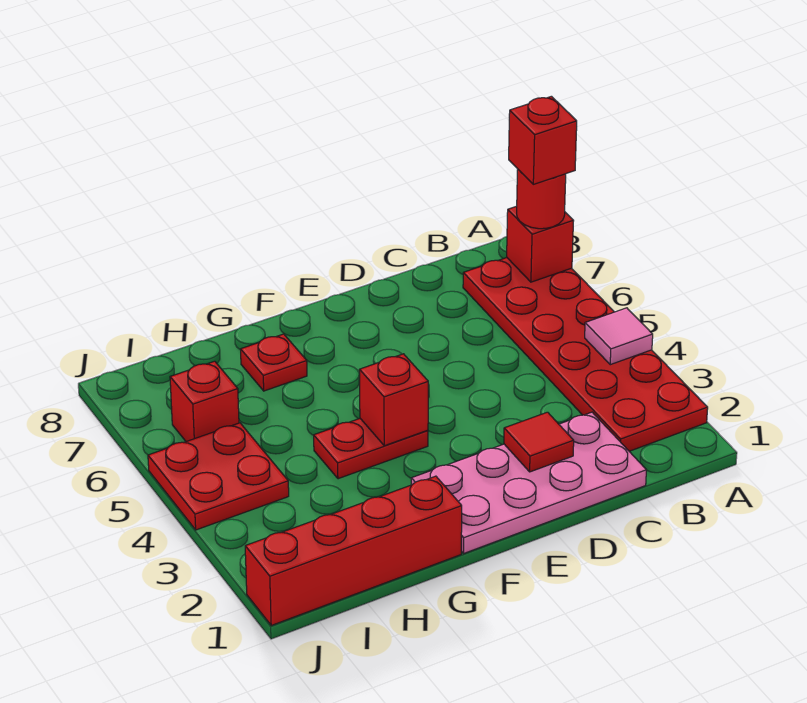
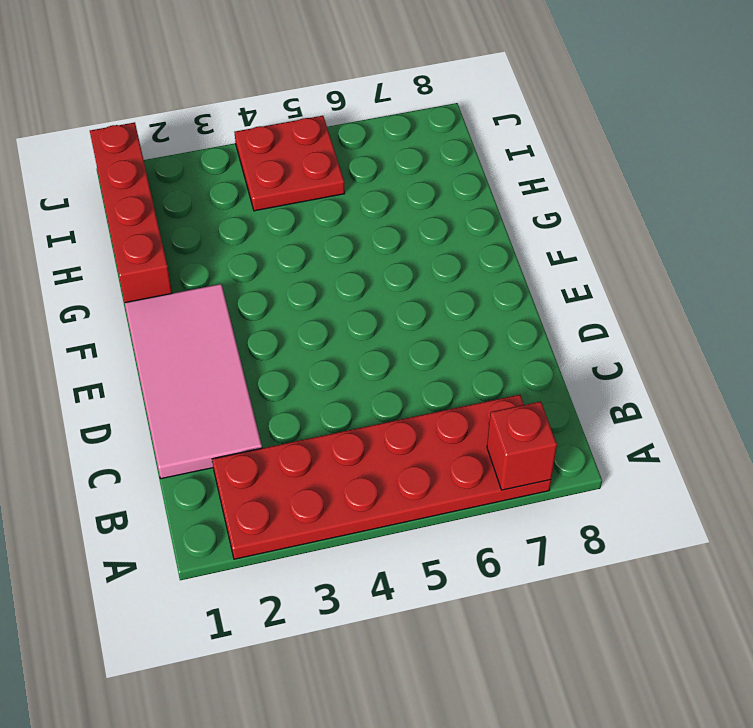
pink 2x4 tile [125,284,262,479] -> pink 2x4 plate [411,412,646,554]
none -> red 1x2 plate [314,419,428,479]
none -> red 1x1 plate [241,334,307,391]
none -> red 1x1 brick [170,361,239,442]

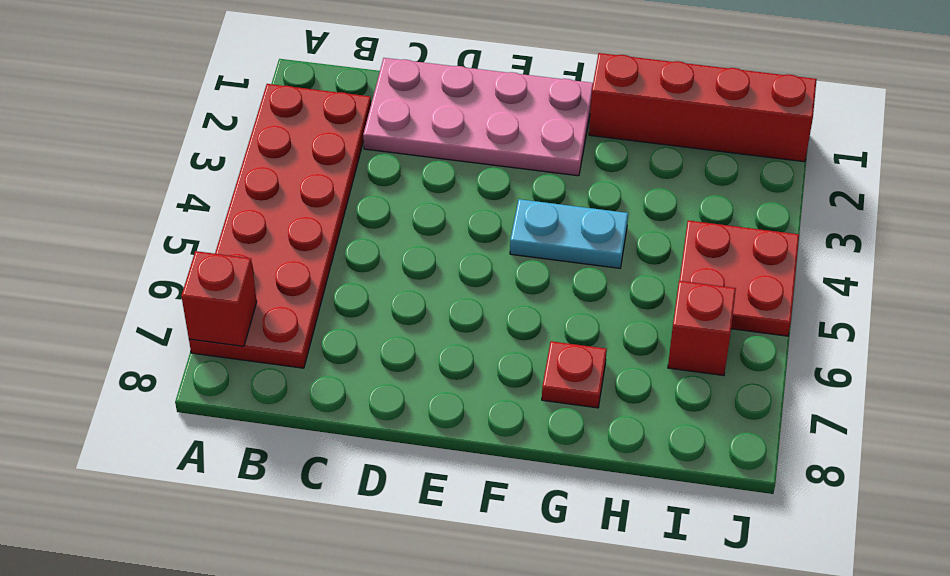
cyan 1x2 plate [510,199,628,268] -> red 1x2 plate [314,419,428,479]
none -> pink 1x1 tile [585,308,653,365]
none -> red 1x1 tile [504,412,574,472]
none -> red 1x1 brick [359,354,428,446]

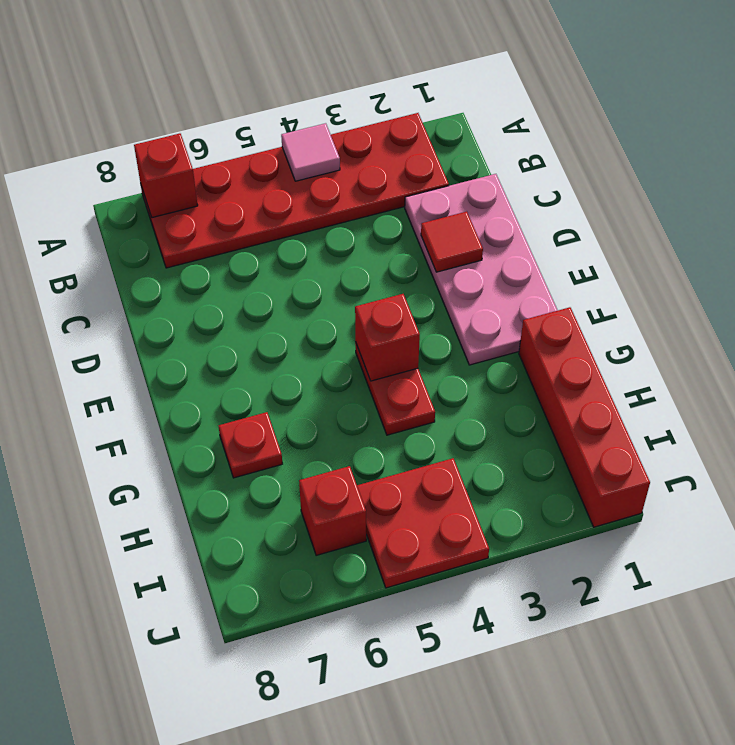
none -> red 1x1 round brick [517,170,566,229]
none -> red 1x1 brick [509,96,577,184]

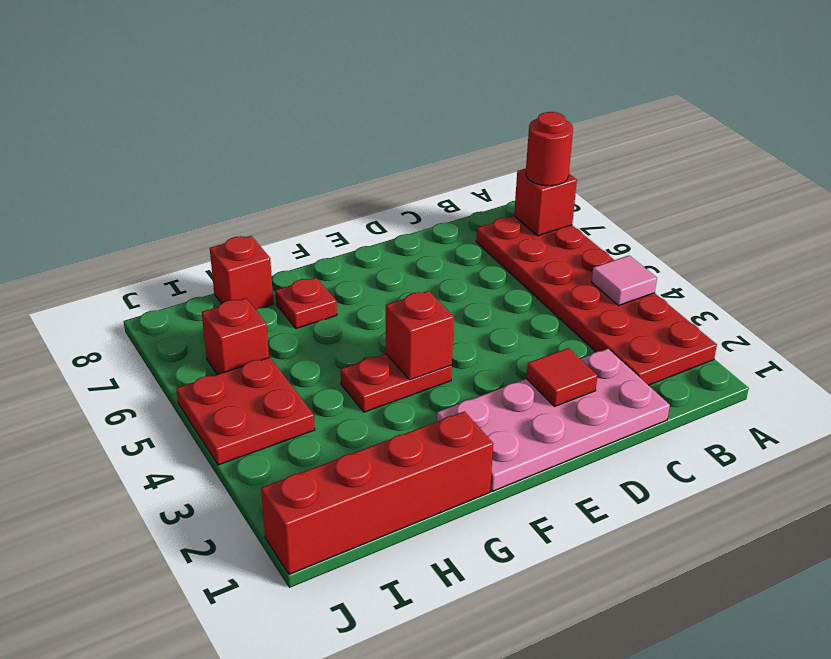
red 1x1 brick [210,236,273,309] -> red 1x1 brick moved to [509,96,577,184]

